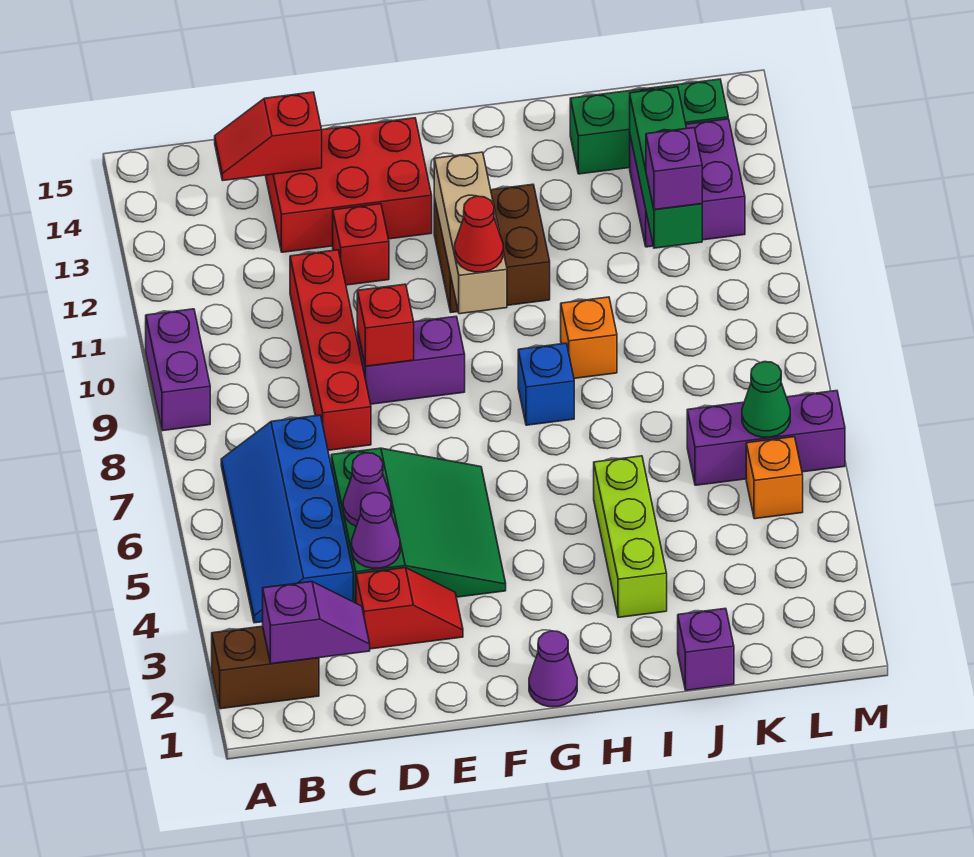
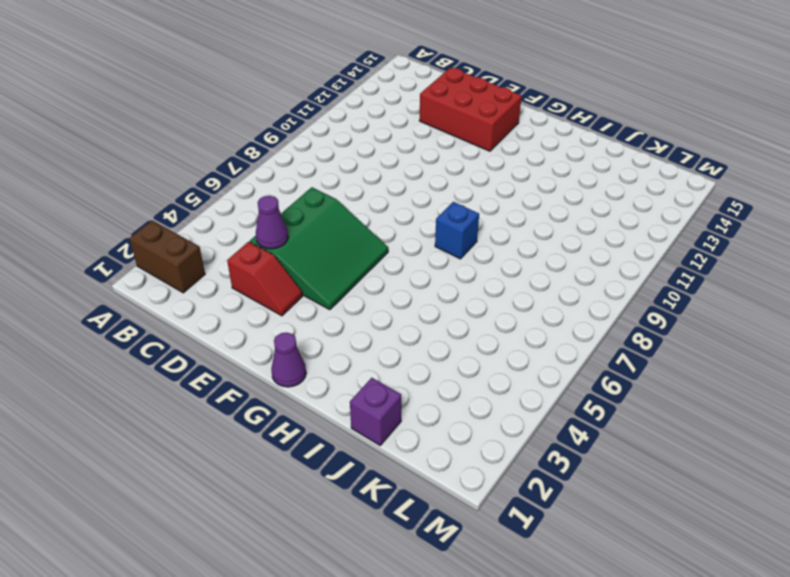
none -> purple 1x2 brick [146,309,210,431]
none -> blue 2x4 slope [221,415,353,623]
none -> red 1x4 brick [290,250,371,450]

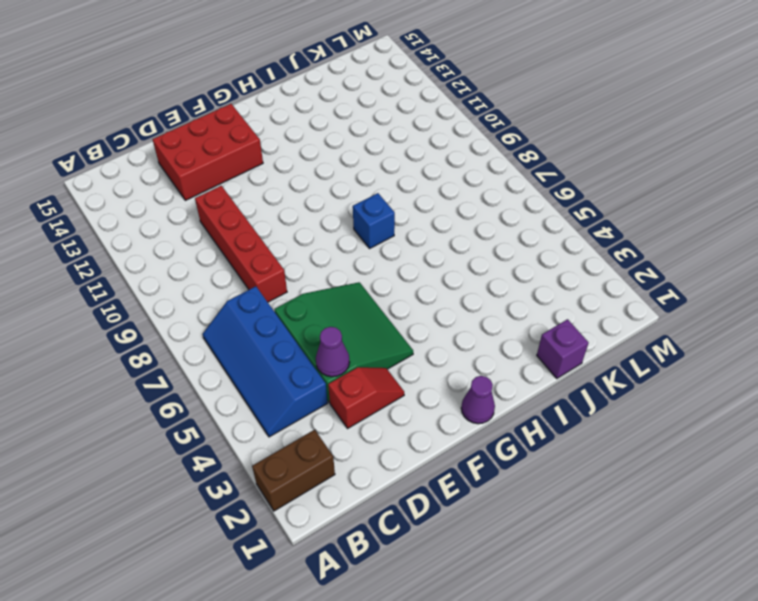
none -> purple 1x2 brick [146,309,210,431]
none -> purple 1x2 brick [357,317,465,404]
none -> red 1x1 brick [333,204,389,285]

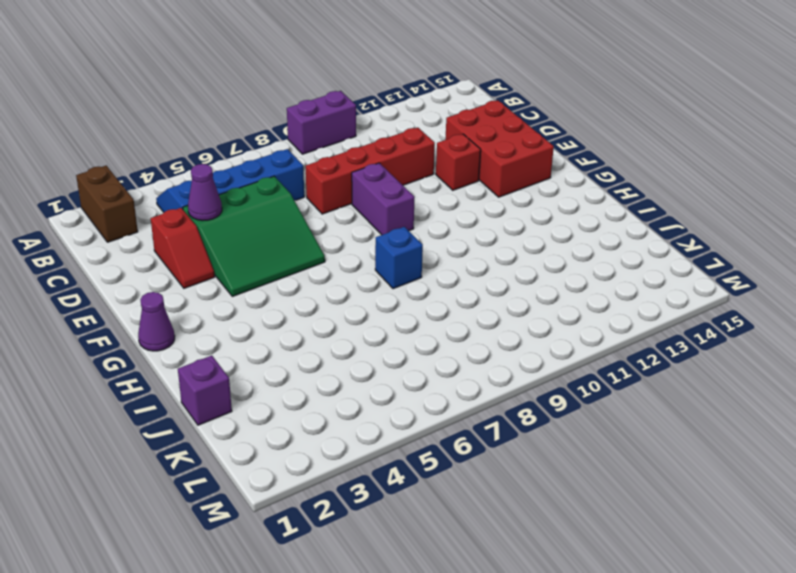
none -> brown 2x2 brick [434,184,550,312]
none -> lime 1x3 brick [594,456,667,617]
none -> orange 1x1 brick [561,297,617,378]

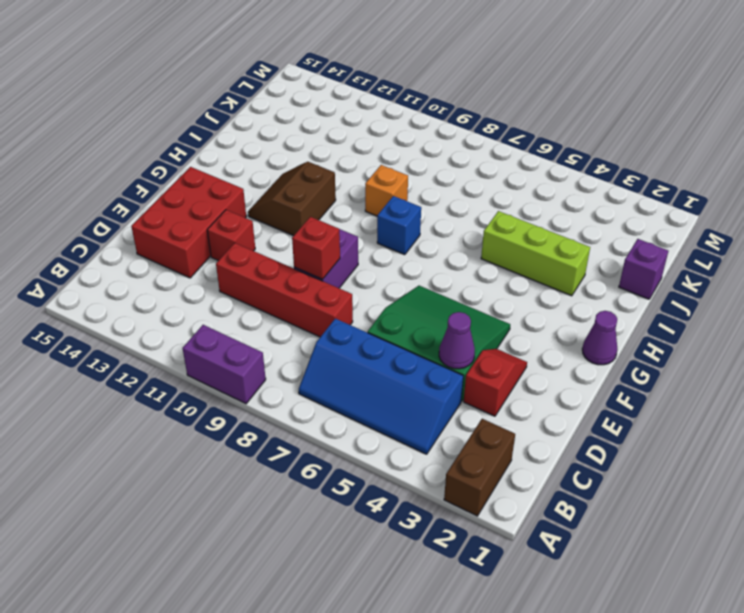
brown 2x2 slope [248,162,336,236] -> brown 2x2 brick [434,184,550,312]
none -> green 1x3 brick [570,79,728,174]
none -> purple 1x3 brick [687,391,845,485]
none -> purple 2x2 brick [630,119,745,247]

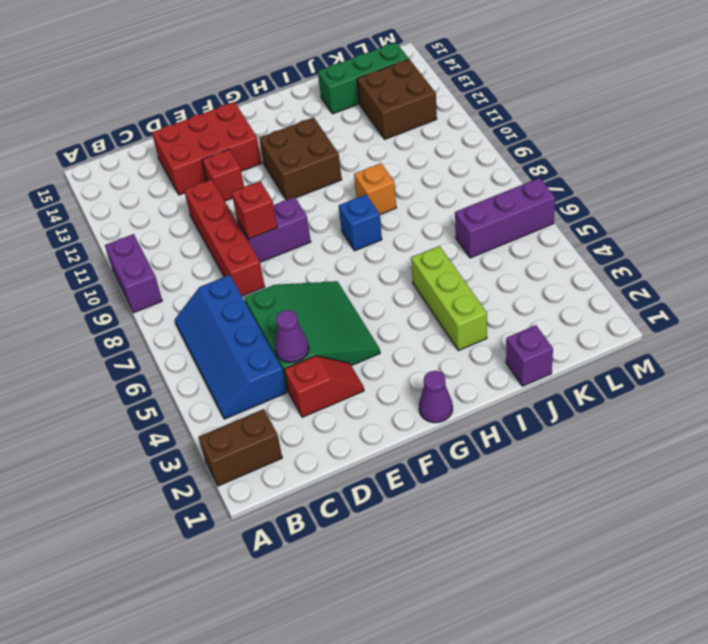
brown 2x2 brick [357,59,437,139] -> purple 2x2 brick [630,119,745,247]
none -> orange 1x1 brick [746,437,803,519]
none -> purple 1x2 slope [263,582,370,664]
none -> red 1x2 slope [215,92,322,180]

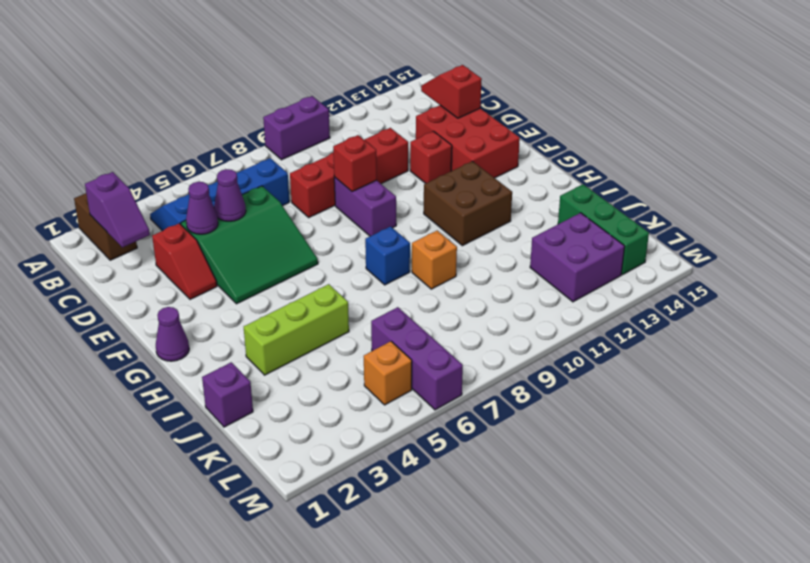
none -> tan 1x3 brick [434,152,507,314]
none -> green 1x3 brick [630,87,702,248]
none -> green 1x1 cone [742,362,790,437]

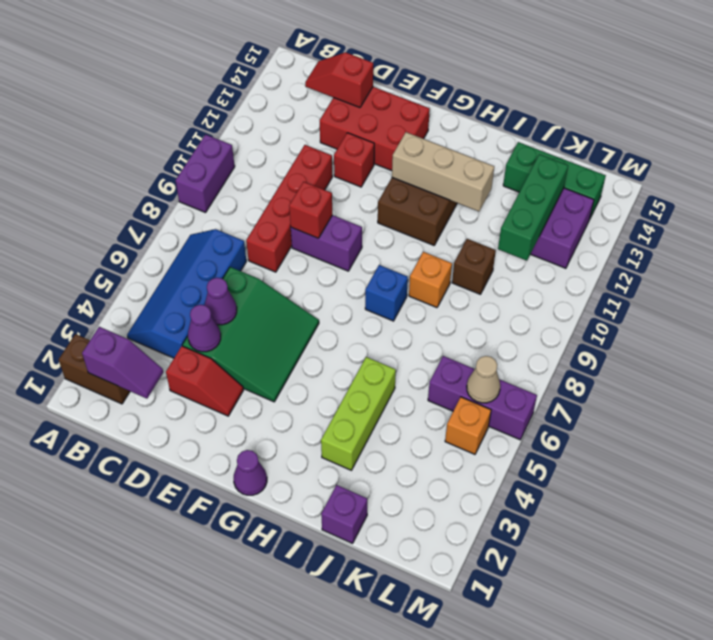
tan 1x3 brick [392,132,494,211] -> tan 1x3 brick turned to [434,152,507,314]
brown 1x1 brick [452,239,496,294] -> none
tan 1x1 cone [467,356,500,403] -> green 1x1 cone [742,362,790,437]
none -> red 1x1 cone [455,196,503,272]
none -> purple 1x1 brick [646,128,702,210]

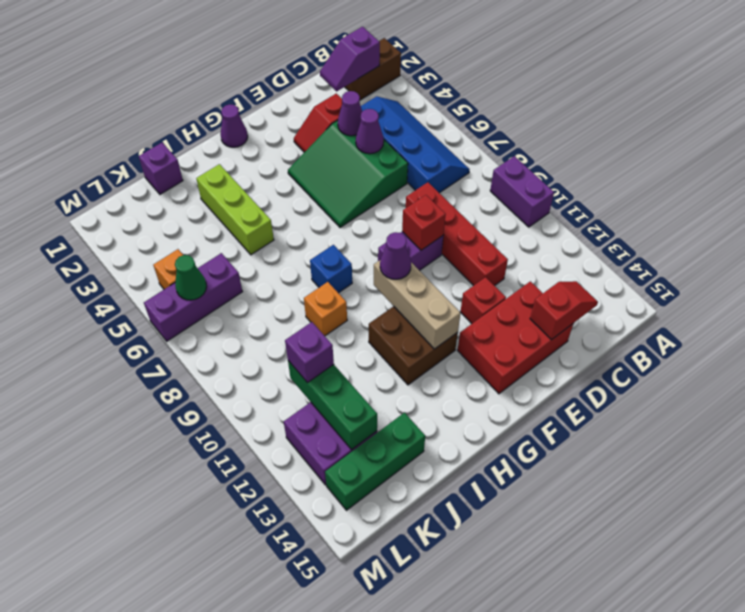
purple 1x1 cone [380,232,411,279] -> red 1x1 cone [455,196,503,272]

